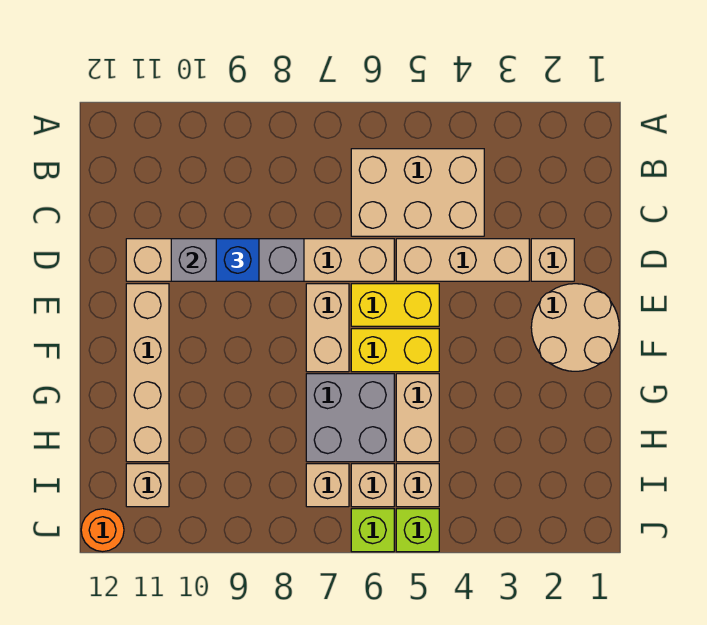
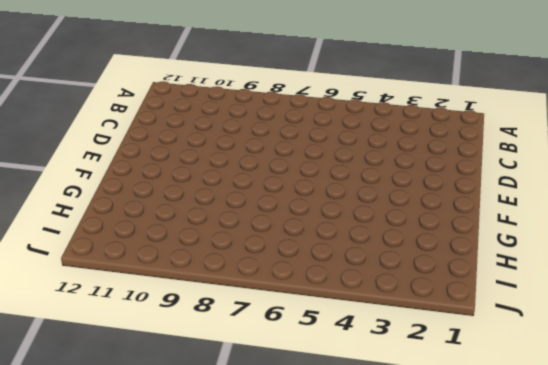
none -> tan 2x3 brick [351,149,484,236]
none -> tan 1x1 brick [531,239,574,281]
none -> tan 1x3 brick [396,239,529,281]

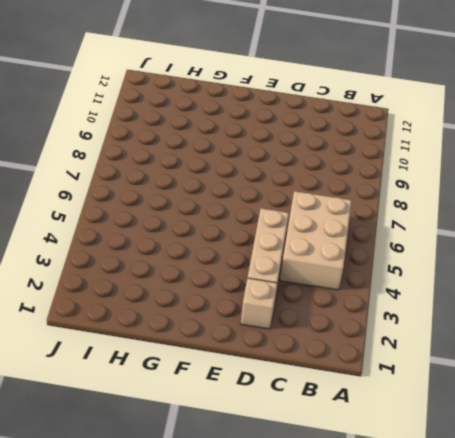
none -> tan 1x6 brick [126,239,394,281]
none -> tan 2x2 round brick [531,284,619,371]
none -> yellow 1x2 brick [351,284,439,326]

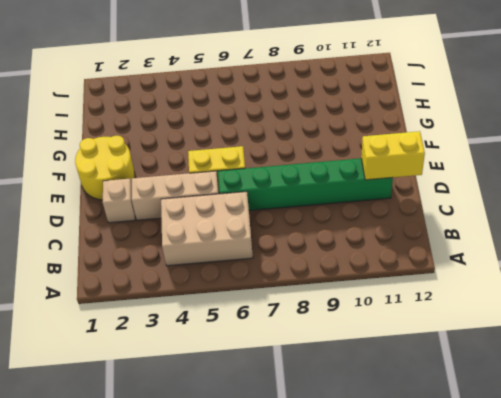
green 1x6 brick [218,158,393,210] -> tan 1x6 brick [126,239,394,281]
yellow 1x2 brick [361,131,425,180] -> yellow 1x2 brick moved to [351,329,439,372]
yellow 2x2 round brick [75,136,135,200] -> tan 2x2 round brick [531,284,619,371]
none -> tan 1x2 brick [306,284,349,372]
none -> tan 1x4 brick [126,284,169,462]
none -> tan 1x2 brick [396,374,439,462]

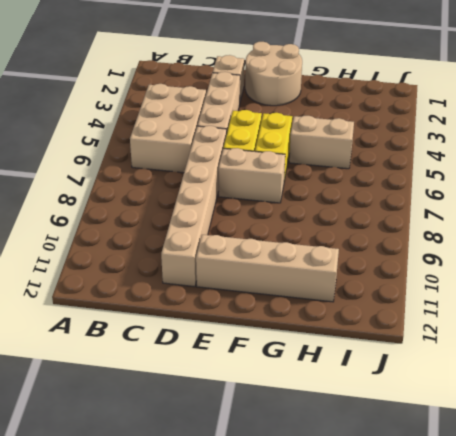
none -> grey 2x2 brick [306,374,394,462]
none -> tan 1x1 brick [396,464,439,507]
none -> tan 1x1 brick [351,464,394,507]

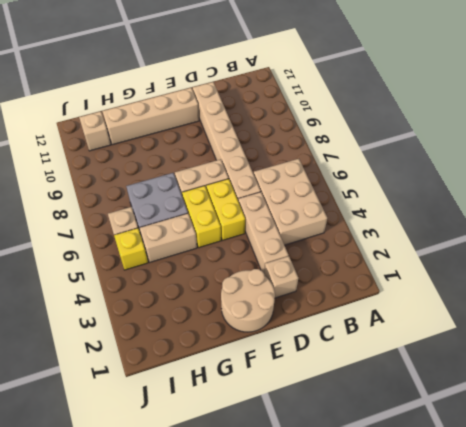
yellow 1x1 brick [114,228,148,270] -> tan 1x1 brick [396,464,439,507]
none -> tan 1x1 brick [306,464,349,507]
none -> lime 1x1 brick [396,509,439,552]
none -> lime 1x1 brick [351,509,394,552]

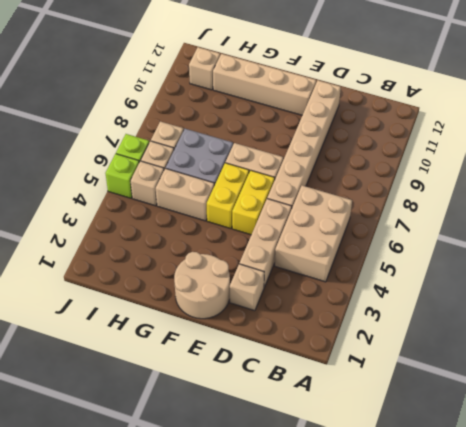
none -> orange 1x1 round brick [81,509,124,552]
none -> grey 1x3 brick [171,239,304,281]
none -> blue 1x1 brick [216,239,259,281]

